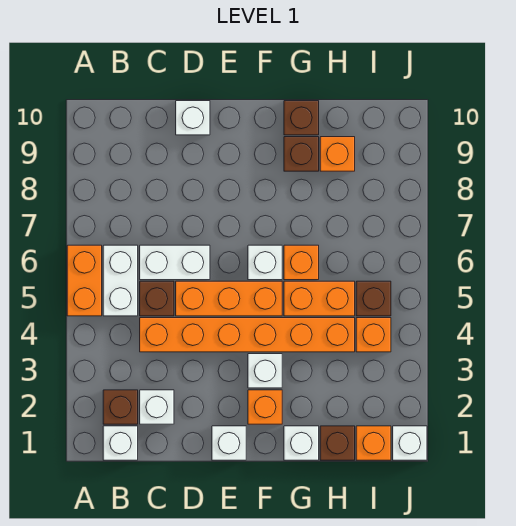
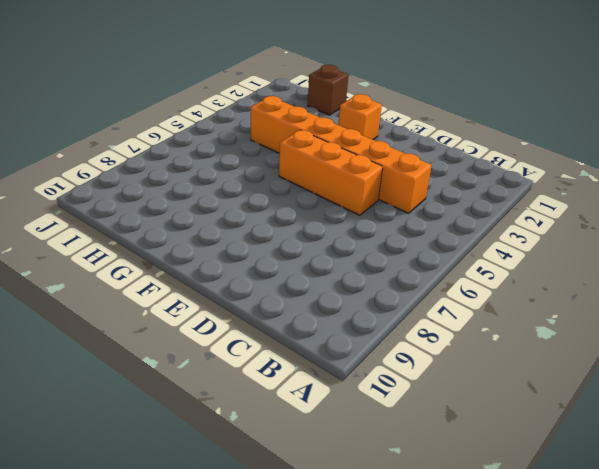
none -> orange 1x2 brick [67,245,102,316]
none -> white 1x1 brick [103,426,138,460]
none -> brown 1x1 brick [103,390,138,424]

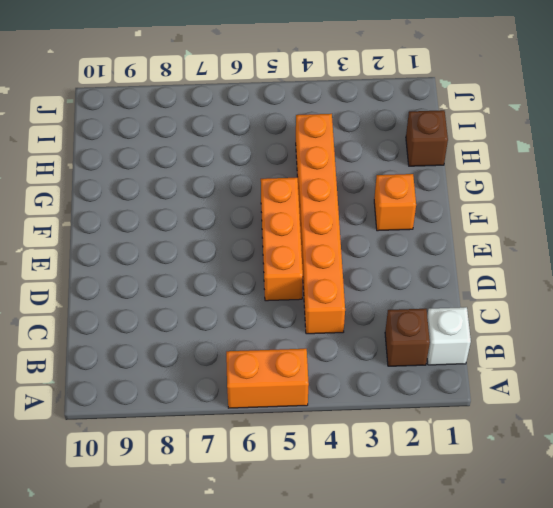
none -> white 1x2 brick [103,245,138,316]
none -> white 1x1 brick [140,390,174,424]
none -> brown 1x1 brick [140,281,174,316]

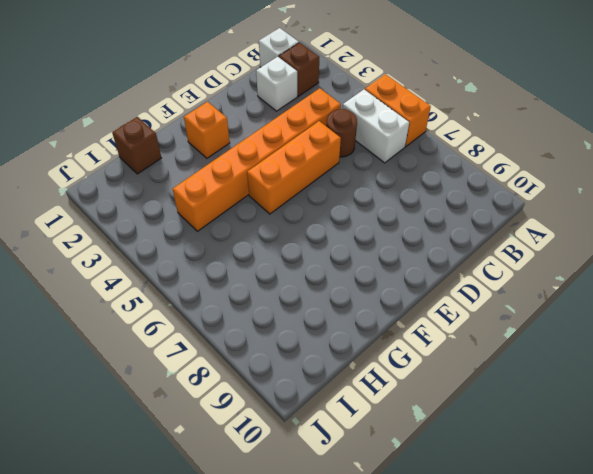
brown 1x1 round brick [326,109,357,157] -> brown 1x1 brick [140,281,174,316]
none -> white 1x2 brick [140,245,210,280]
none -> white 1x1 brick [176,101,210,135]
none -> white 1x1 brick [212,426,246,460]

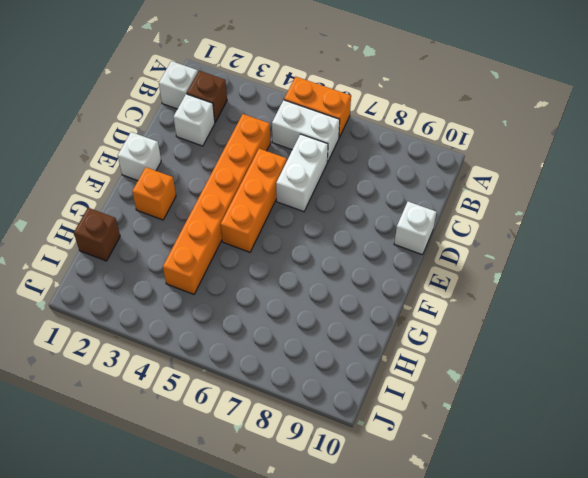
none -> brown 1x1 brick [140,281,174,316]
none -> white 1x1 brick [248,354,282,388]
none -> white 1x1 brick [248,245,282,280]

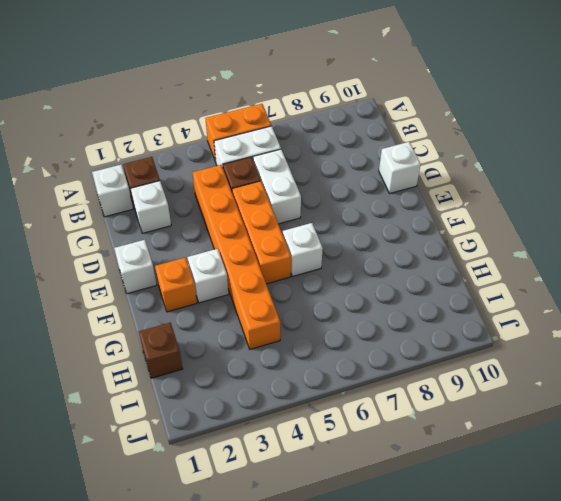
none -> white 1x1 brick [284,426,319,460]
none -> orange 1x2 brick [284,281,355,316]
none -> orange 1x1 brick [284,245,319,280]

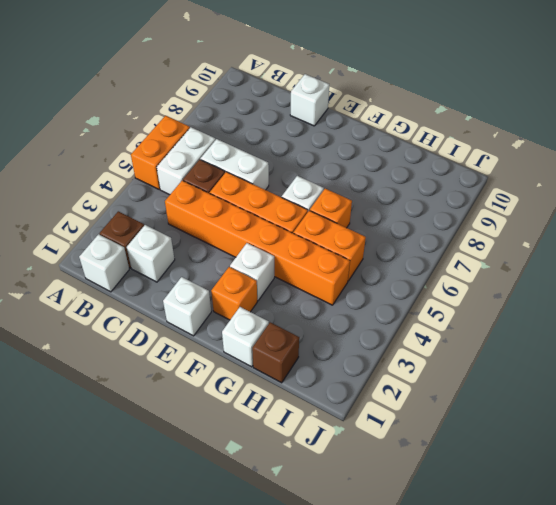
none -> brown 1x1 brick [284,137,319,171]
none -> brown 1x1 brick [284,101,319,135]
none -> orange 1x1 brick [320,137,355,171]

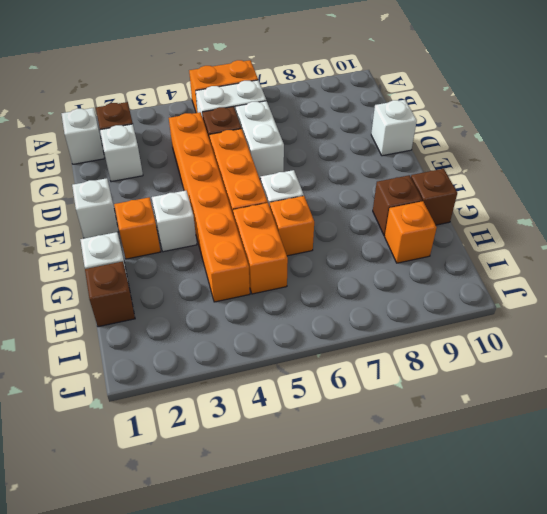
none -> orange 1x1 brick [356,426,391,460]
none -> orange 1x1 brick [356,318,391,352]
none -> brown 1x1 brick [356,281,391,316]

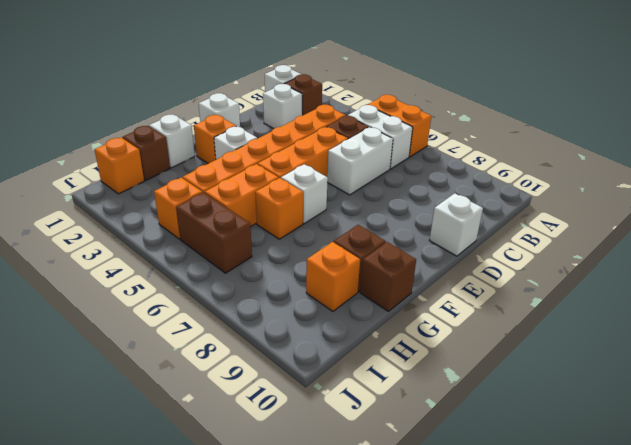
brown 1x2 brick [176,192,252,273] -> brown 1x1 brick [356,281,391,316]
none -> white 1x1 brick [393,426,427,460]

